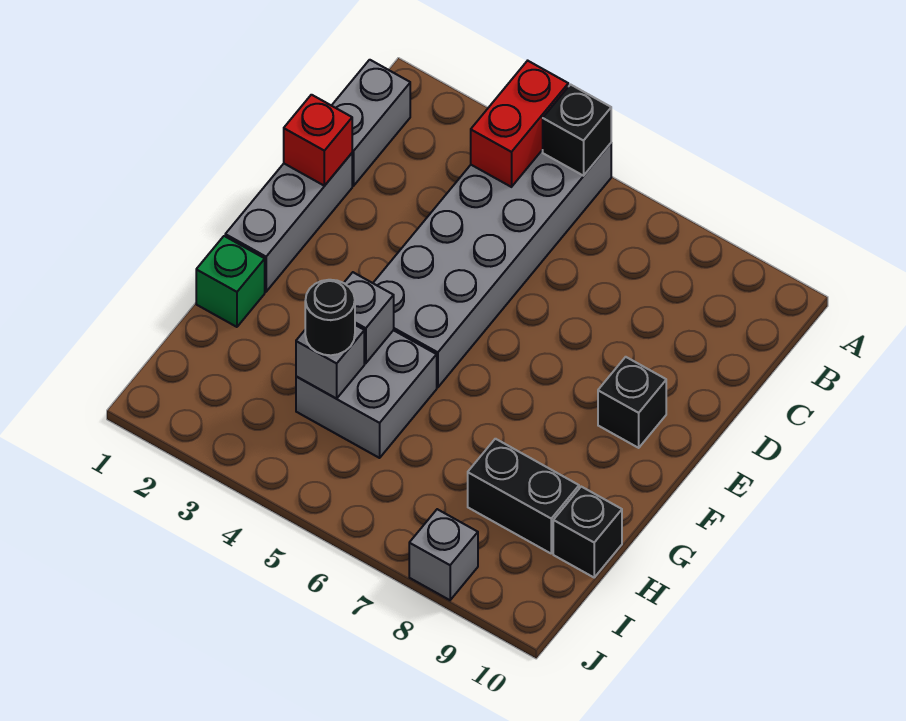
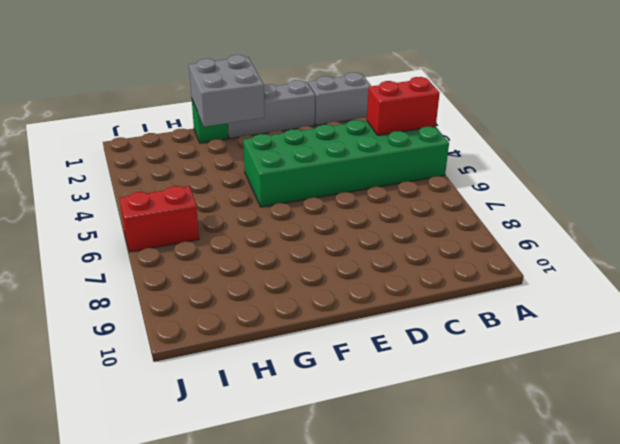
green 2x6 brick [243,120,449,207] -> grey 2x6 brick [373,143,611,387]
grey 2x2 brick [189,55,265,127] -> grey 2x2 brick moved to [296,330,437,458]
red 1x2 brick [120,186,199,252] -> none
none -> black 1x1 brick [598,357,666,448]
none -> black 1x2 brick [468,439,579,553]
none -> black 1x1 brick [553,487,622,577]

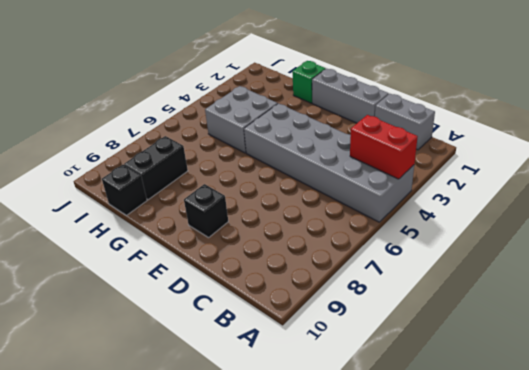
none -> grey 1x1 brick [409,509,478,600]
none -> black 1x1 brick [543,85,611,176]
none -> red 1x1 brick [284,95,352,186]

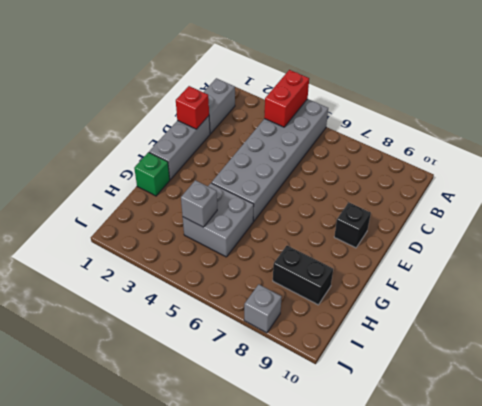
none -> black 1x1 brick [553,487,622,577]
none -> black 1x1 brick [543,85,611,176]
none -> grey 1x1 brick [344,272,394,363]

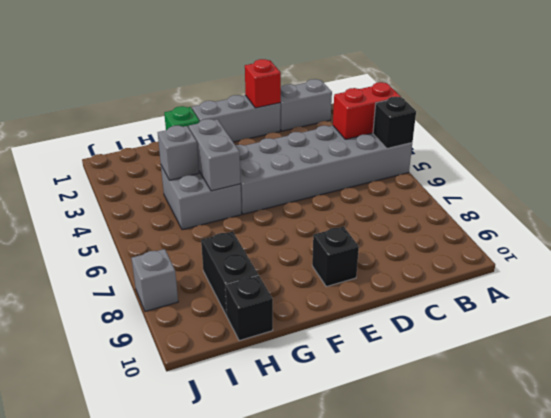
grey 1x2 brick [189,119,241,191] -> grey 1x1 brick [344,272,394,363]
none -> black 1x1 round brick [305,280,355,355]

